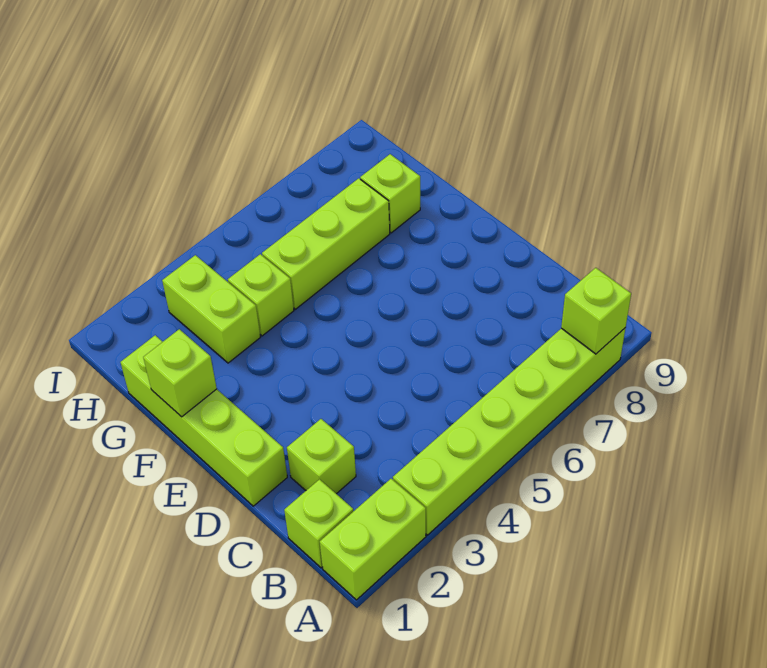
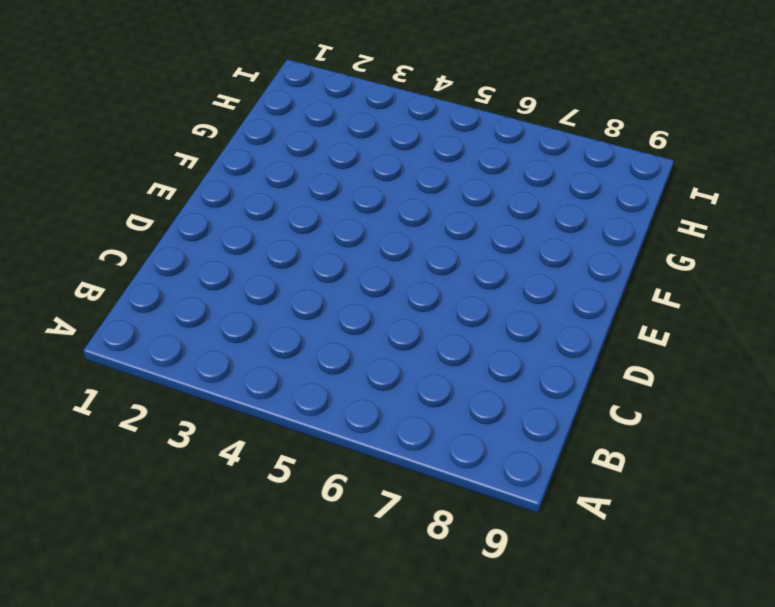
none -> lime 1x2 brick [320,479,426,600]
none -> lime 1x6 brick [393,328,625,535]

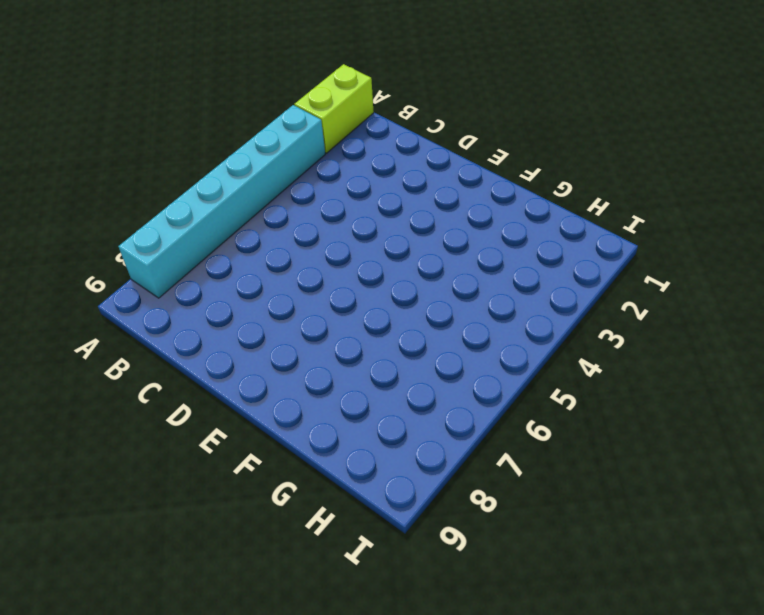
cyan 1x6 brick [118,105,325,298] -> lime 1x6 brick [393,328,625,535]
none -> lime 1x1 brick [284,479,353,568]
none -> lime 1x1 brick [287,419,356,494]

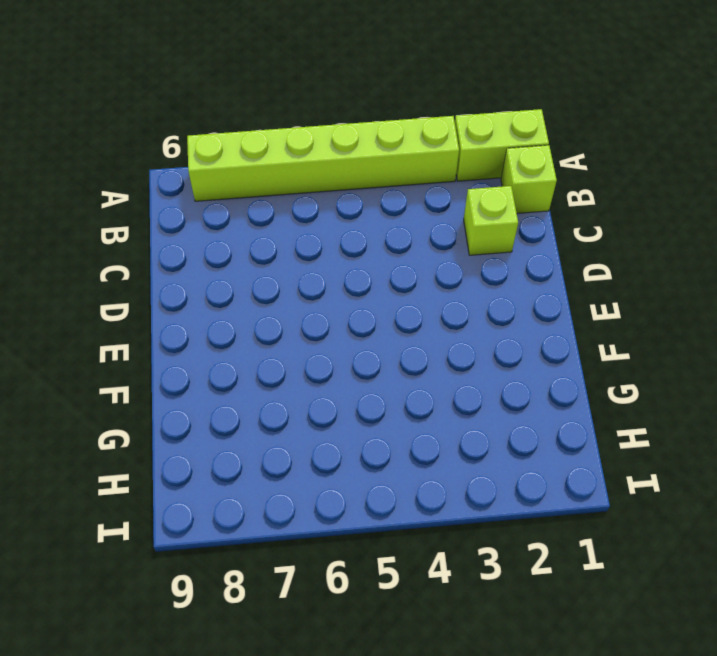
none -> lime 1x4 brick [120,335,287,506]
none -> lime 1x2 brick [162,255,260,363]

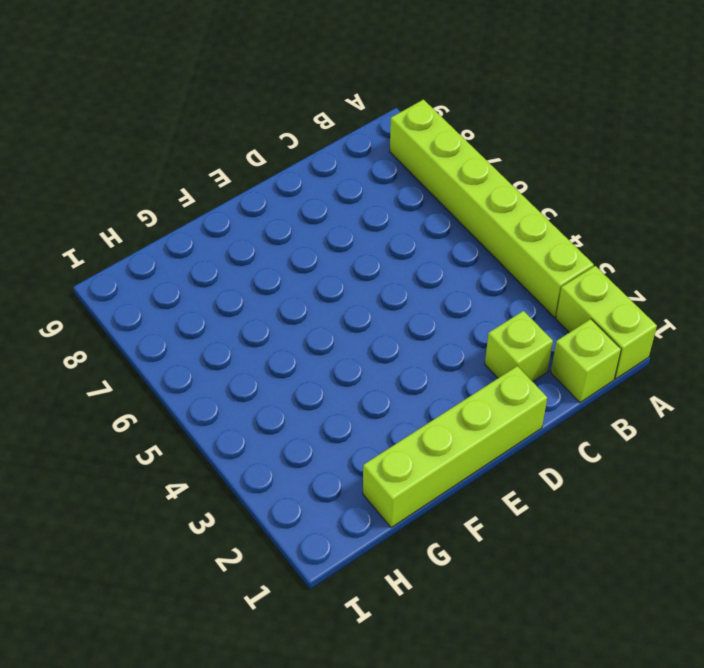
none -> lime 1x2 brick [162,255,260,363]
none -> lime 1x1 brick [228,254,294,336]

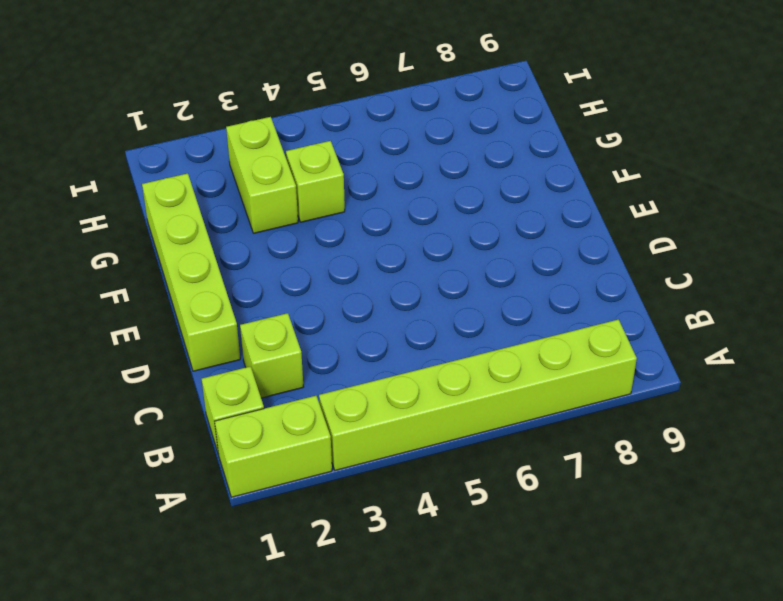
none -> lime 1x3 brick [262,178,390,309]
none -> lime 1x1 brick [360,154,420,233]

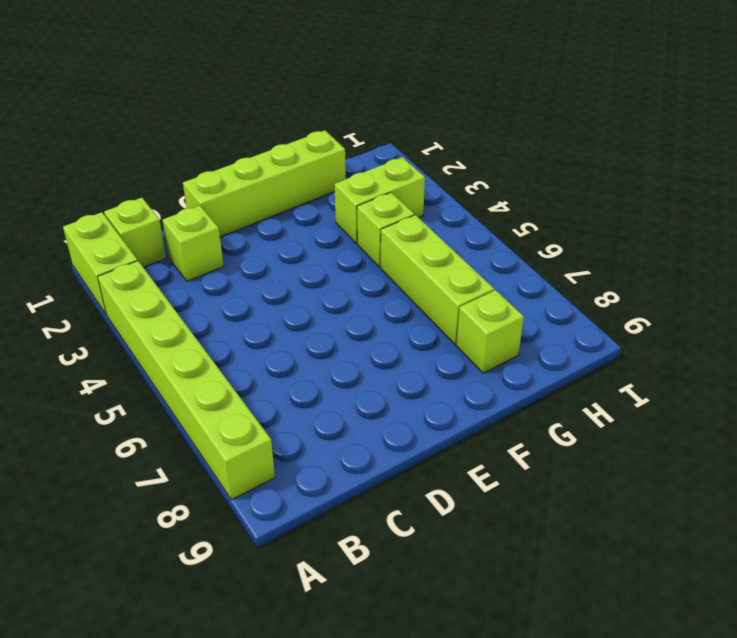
none -> lime 1x1 brick [561,268,631,354]
none -> lime 1x1 brick [143,329,217,417]

